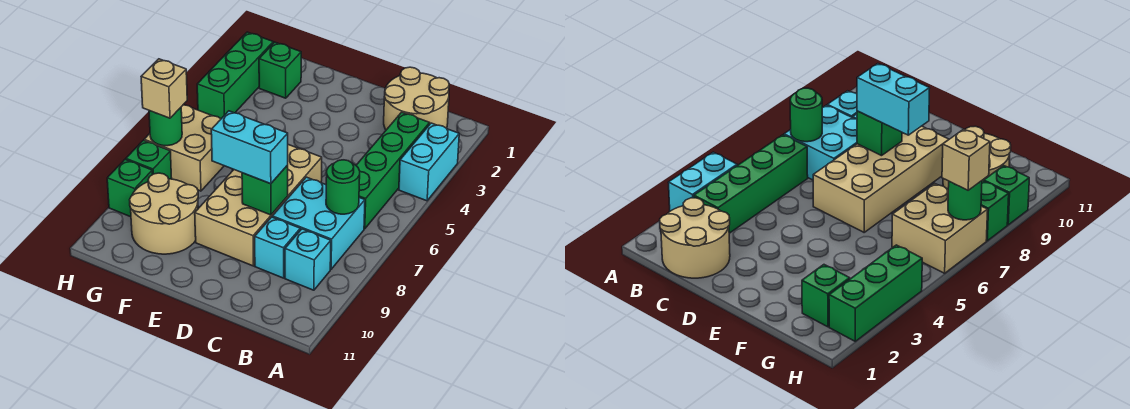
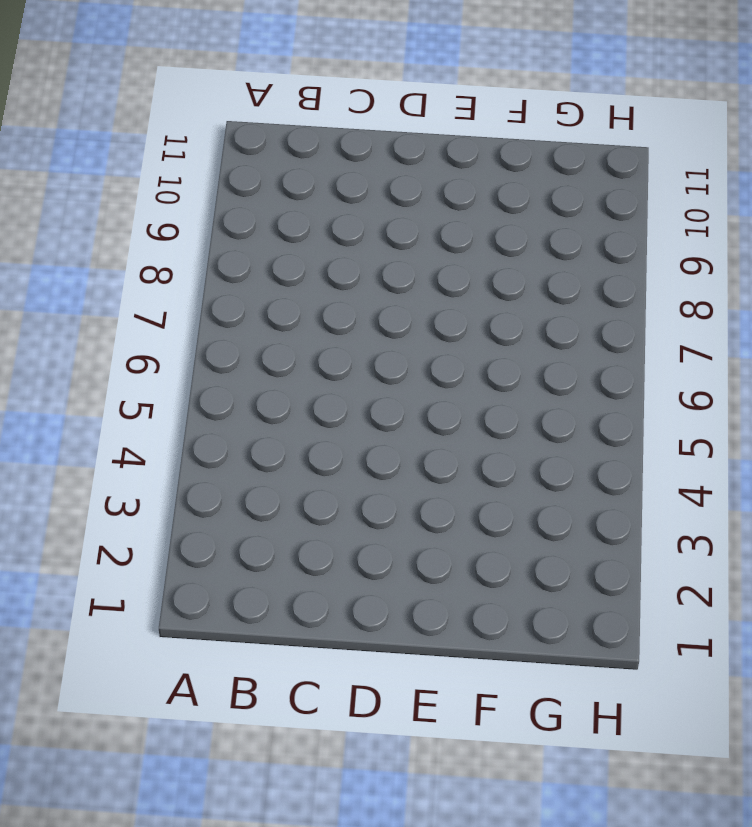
none -> cyan 1x2 brick [399,123,459,201]
none -> tan 2x2 round brick [384,67,449,130]
none -> green 1x4 brick [356,112,430,229]

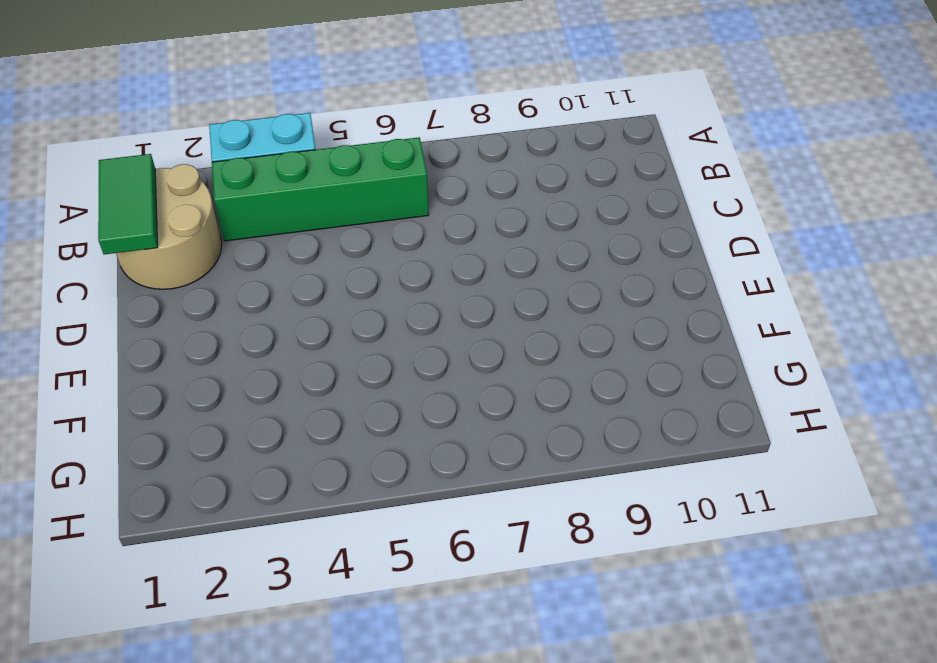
green 1x2 tile [98,154,158,254] -> none
none -> cyan 2x2 brick [272,177,365,269]
none -> cyan 1x1 brick [285,229,331,290]
none -> cyan 1x1 brick [255,217,300,278]

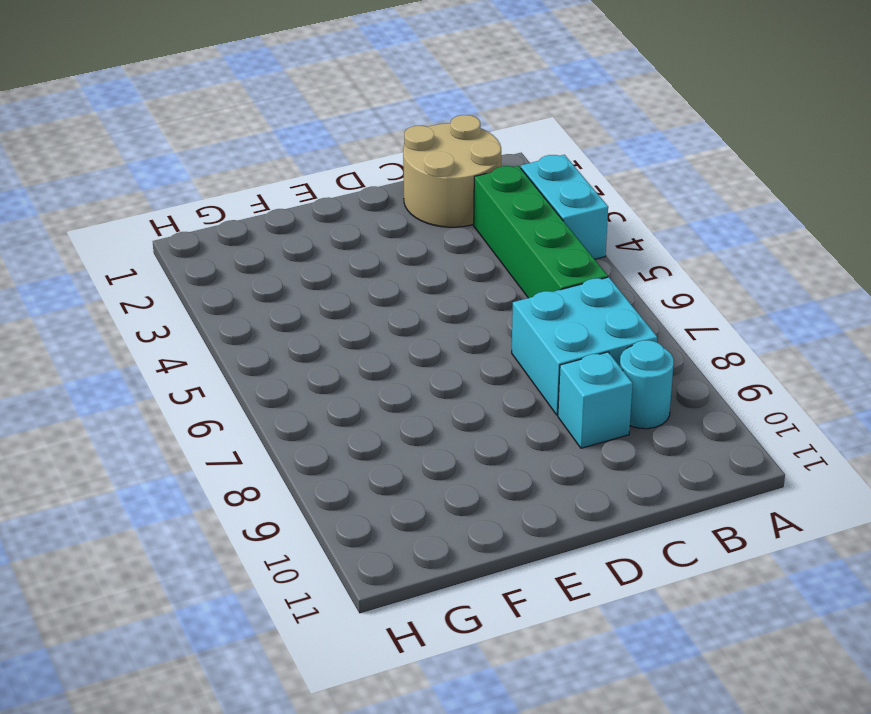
cyan 1x1 round brick [620,340,674,429] -> cyan 1x1 brick [285,229,331,290]
none -> tan 2x4 brick [195,145,322,266]
none -> tan 2x2 round brick [130,173,198,254]
none -> green 1x1 brick [259,42,301,98]

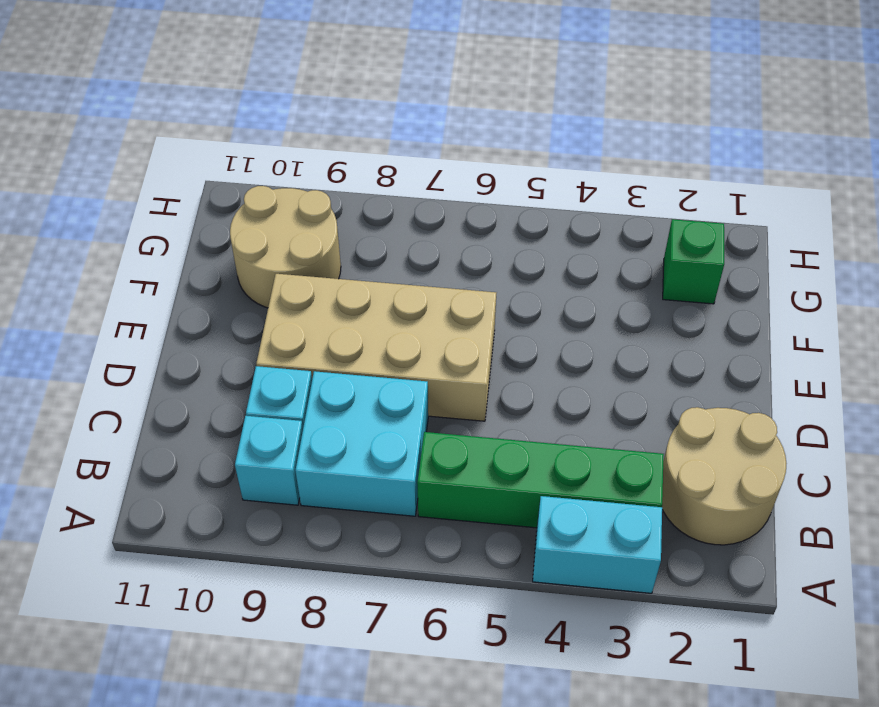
none -> tan 2x2 brick [144,105,224,191]
none -> green 1x3 brick [197,32,273,119]
none -> green 1x1 brick [126,140,172,179]

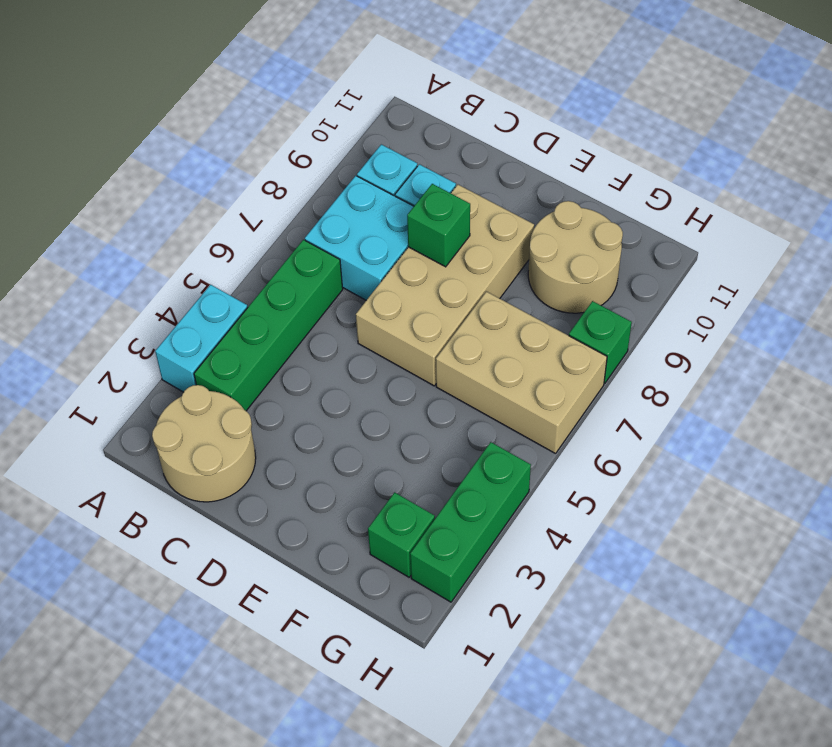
tan 2x3 brick [436,292,607,454] -> tan 2x2 brick [144,105,224,191]
none -> green 1x1 brick [107,160,152,217]
none -> green 1x1 round brick [326,160,360,214]
none -> green 1x1 round brick [149,108,182,146]

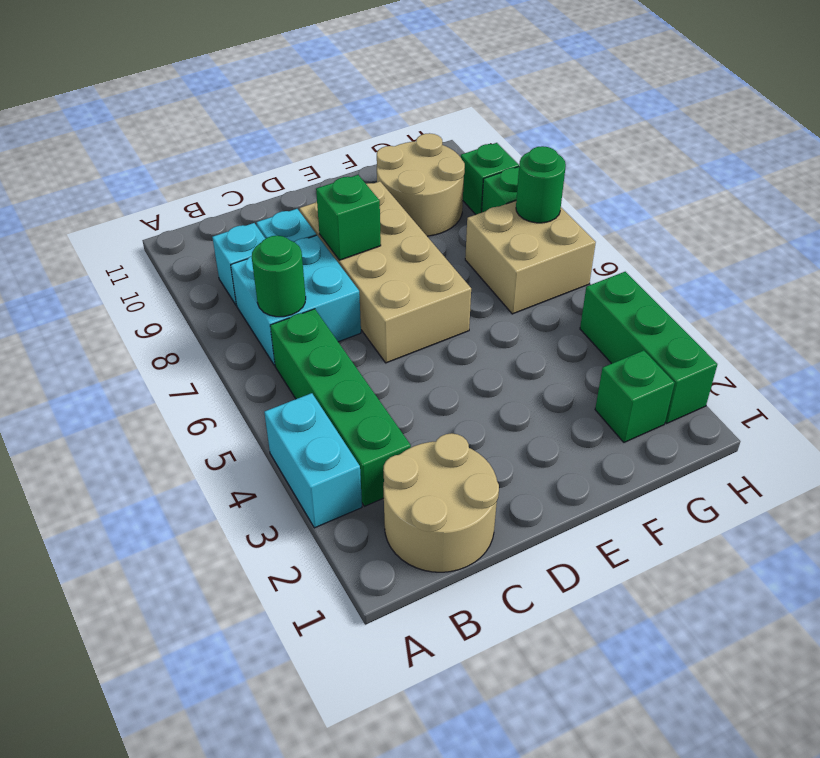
none -> cyan 1x2 brick [211,111,288,184]
none -> tan 1x1 brick [141,59,187,118]

